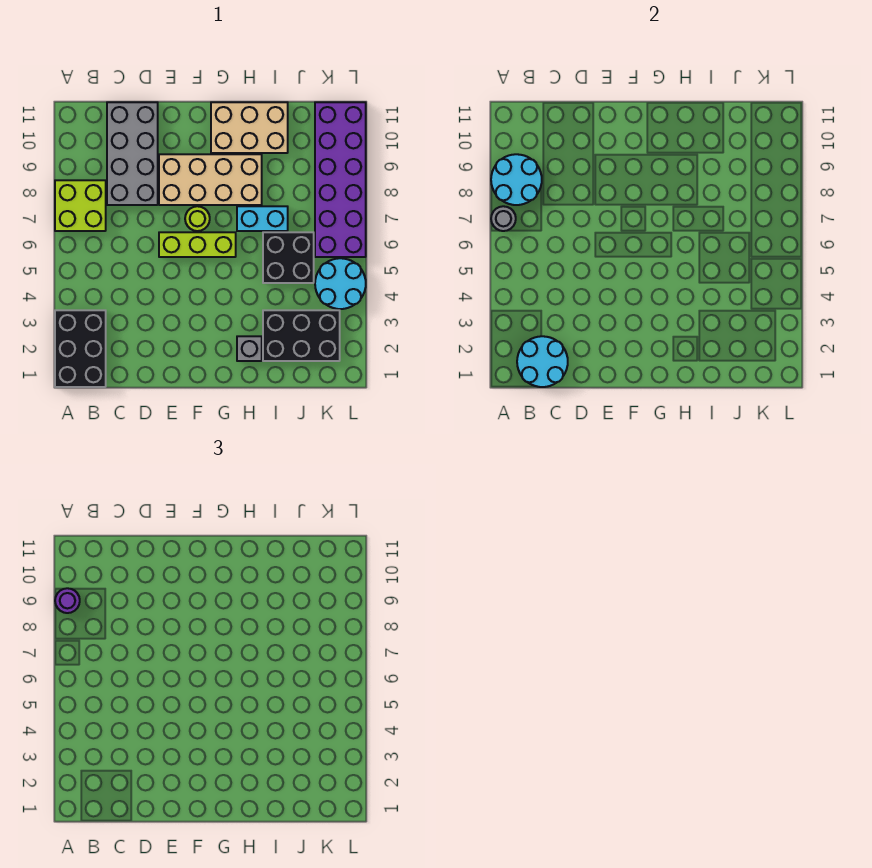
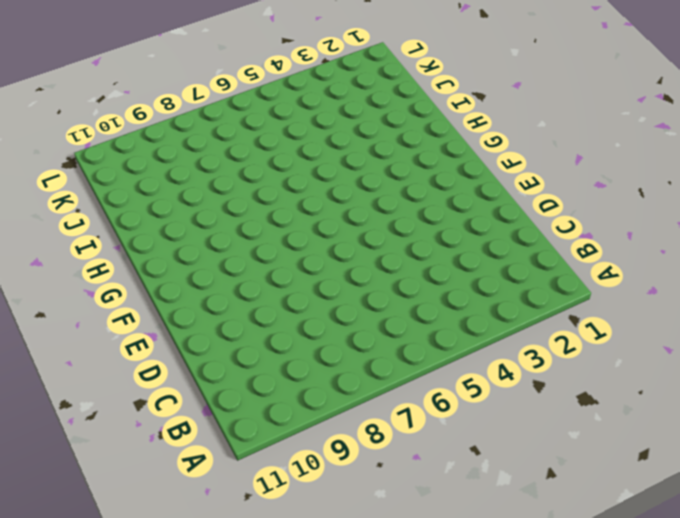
none -> black 2x3 brick [55,310,106,387]
none -> lime 2x2 brick [55,180,106,231]
none -> grey 2x4 brick [107,102,158,205]

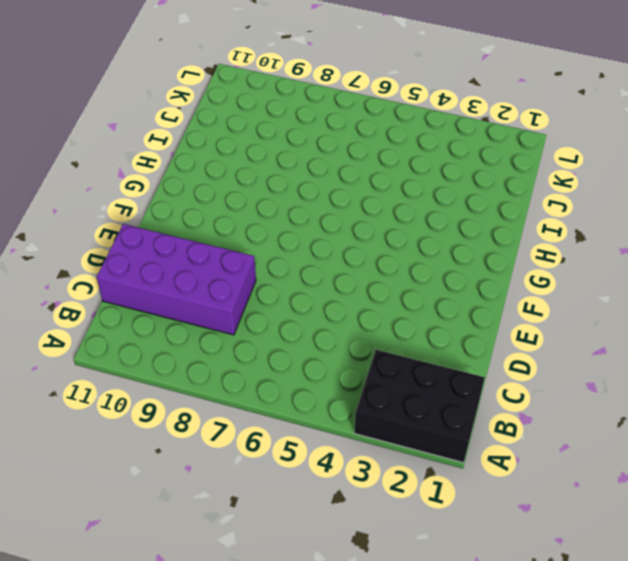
purple 2x4 brick [97,224,256,335] -> grey 2x4 brick [107,102,158,205]
none -> lime 2x2 brick [55,180,106,231]
none -> lime 1x3 brick [159,232,236,257]
none -> tan 2x4 brick [159,154,262,205]

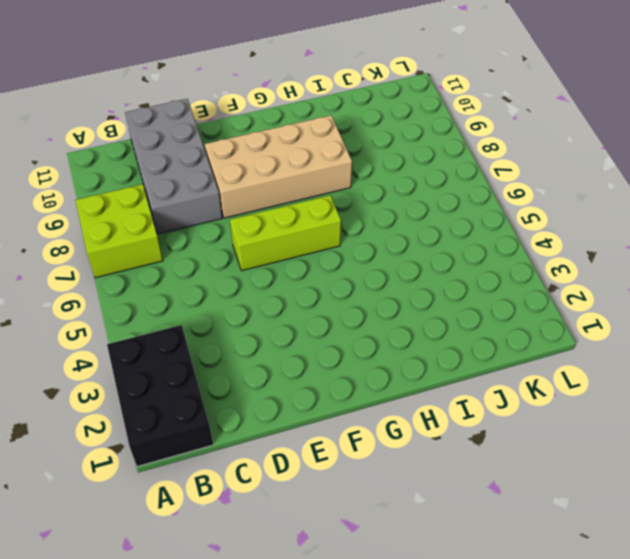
none -> lime 1x1 round brick [185,206,210,231]
none -> tan 2x3 brick [211,102,288,153]
none -> grey 1x1 brick [237,336,262,361]

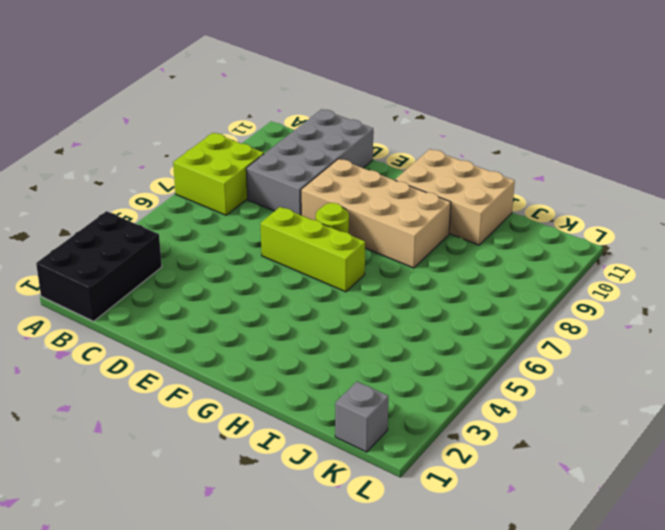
grey 1x1 brick [335,382,388,452] -> grey 1x1 brick moved to [237,336,262,361]
none -> cyan 1x2 brick [237,206,288,231]
none -> black 2x3 brick [263,310,340,361]
none -> black 2x2 brick [263,232,314,283]

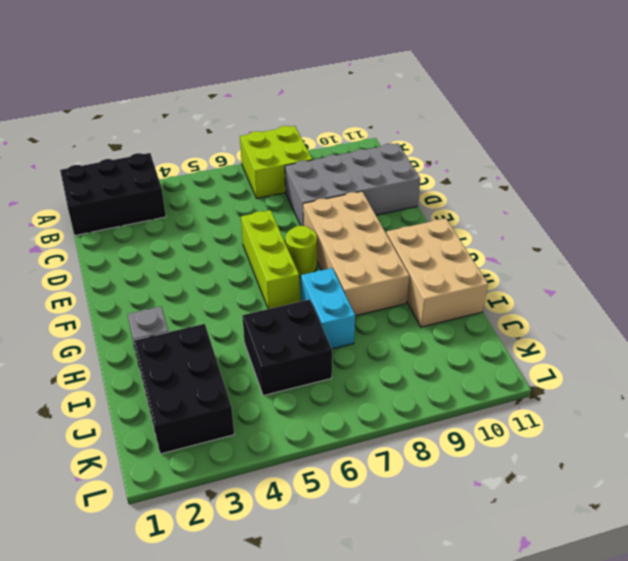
none -> cyan 2x2 round brick [315,258,366,309]
none -> purple 2x6 brick [315,102,366,257]
none -> grey 1x1 round brick [491,206,516,231]

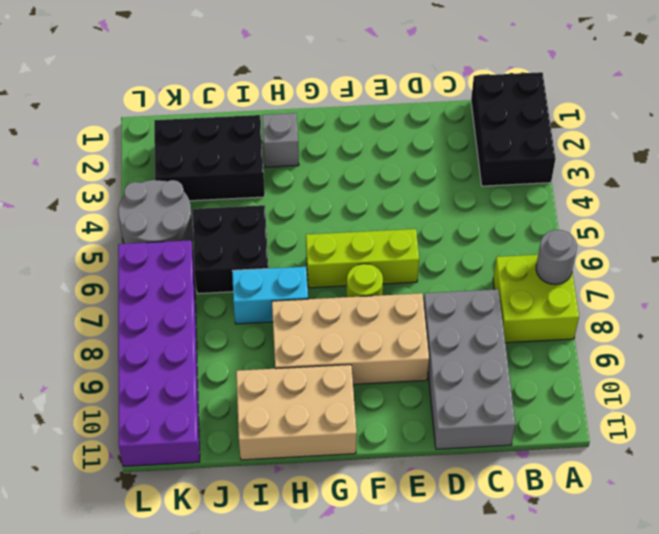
grey 2x2 round brick [118,180,193,244] -> cyan 2x2 round brick [315,258,366,309]
none -> cyan 2x2 round brick [491,154,542,205]
none -> cyan 2x2 round brick [517,336,568,387]
none -> purple 1x1 round brick [55,588,80,613]

